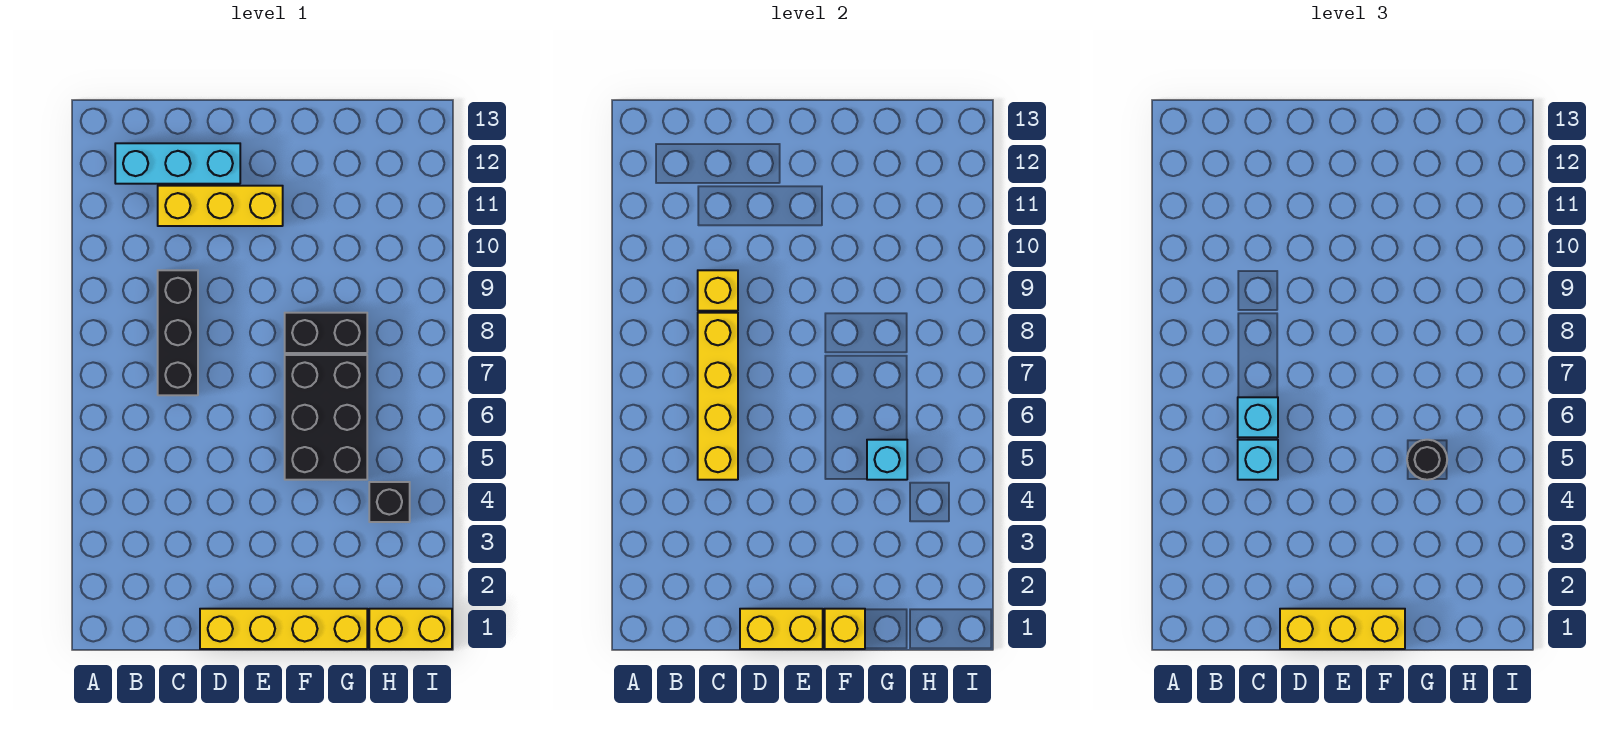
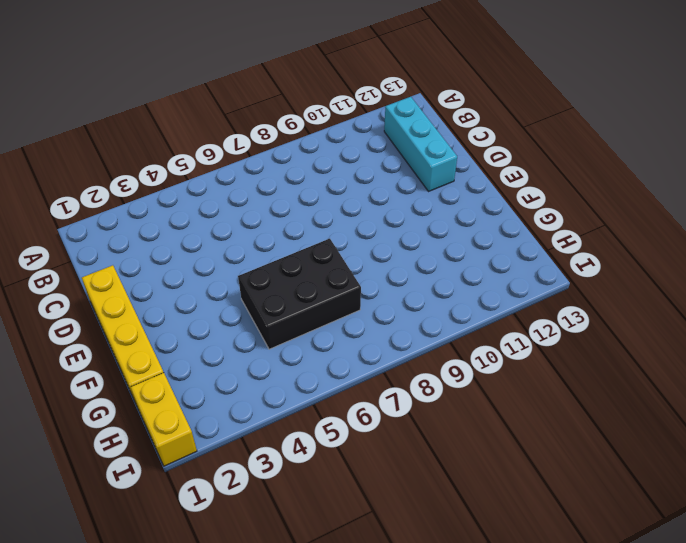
none -> black 1x3 brick [158,270,198,395]
none -> yellow 1x3 brick [158,186,283,226]
none -> black 1x2 brick [285,313,367,353]

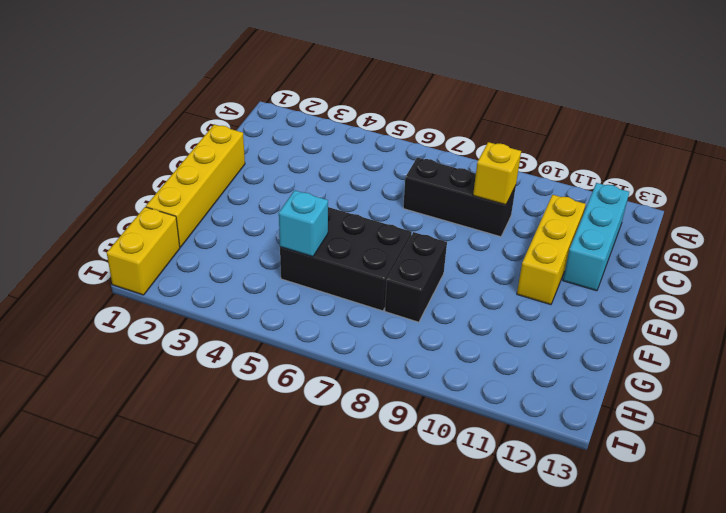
none -> black 1x1 brick [369,482,410,522]
none -> yellow 1x4 brick [698,313,738,480]
none -> yellow 1x2 brick [740,609,823,649]

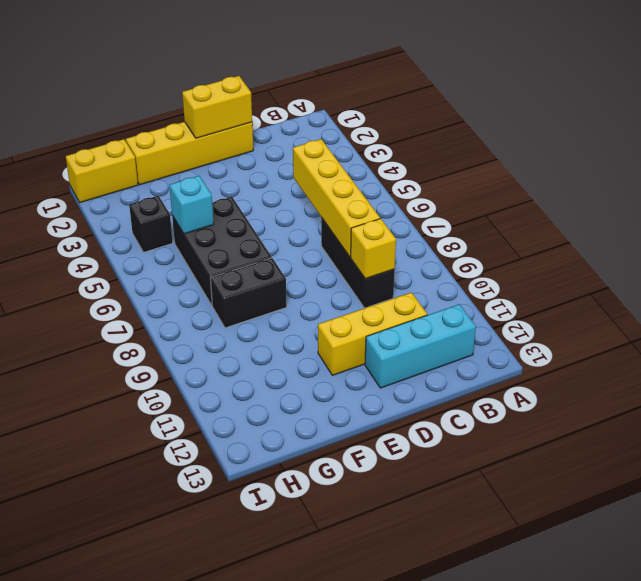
none -> yellow 1x1 brick [825,609,865,649]
none -> cyan 1x1 brick [1238,440,1278,480]
none -> cyan 1x1 brick [1238,397,1278,437]

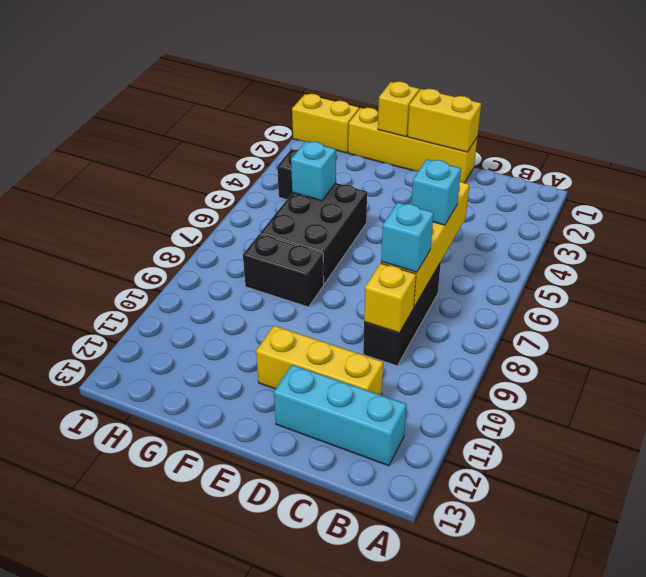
cyan 1x1 brick [381,202,434,272] -> cyan 1x1 brick moved to [1238,440,1278,480]
none -> yellow 1x3 brick [1280,609,1405,649]
none -> black 1x1 round brick [1407,440,1447,480]

